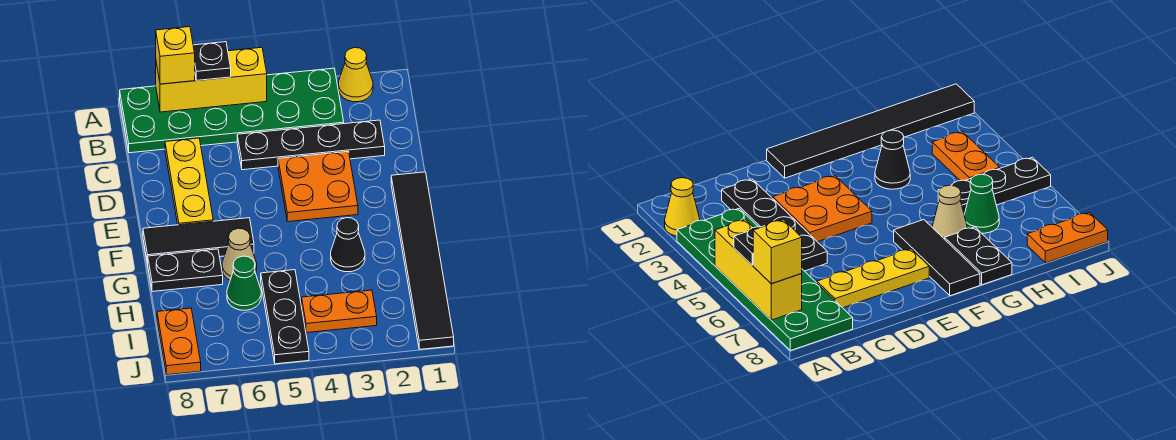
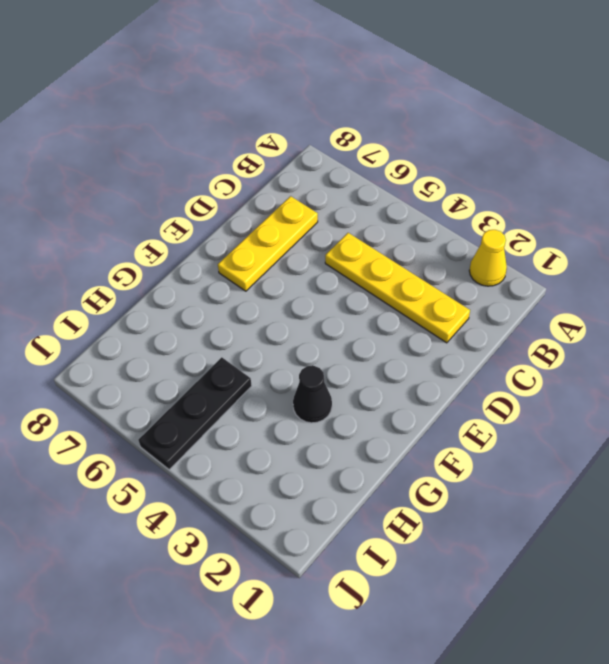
yellow 1x4 plate [325,233,470,343] -> black 1x4 plate [237,120,385,170]
none -> green 2x6 plate [120,68,344,153]
none -> orange 2x2 plate [278,152,358,222]
none -> black 1x6 tile [391,172,454,349]

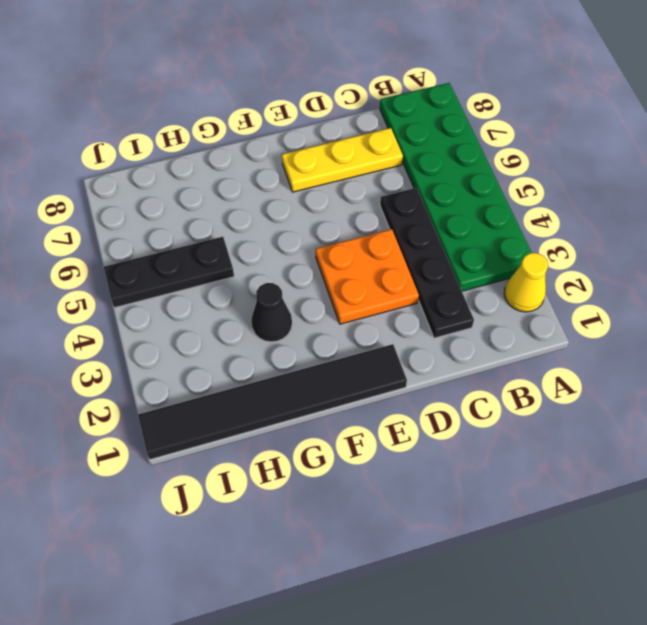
none -> black 1x3 tile [143,218,254,263]
none -> tan 1x1 cone [222,228,257,280]
none -> black 1x2 plate [148,249,223,292]

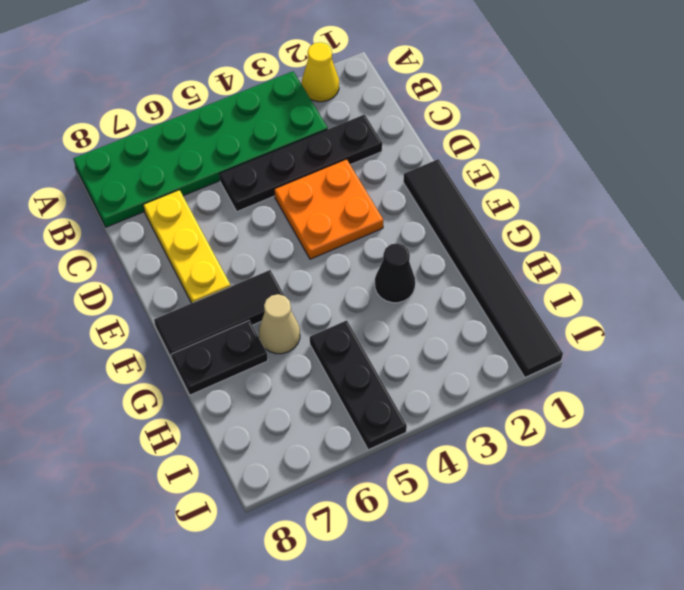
none -> green 1x1 cone [227,256,261,310]
none -> orange 1x2 plate [302,290,377,333]
none -> orange 1x2 plate [157,308,201,375]

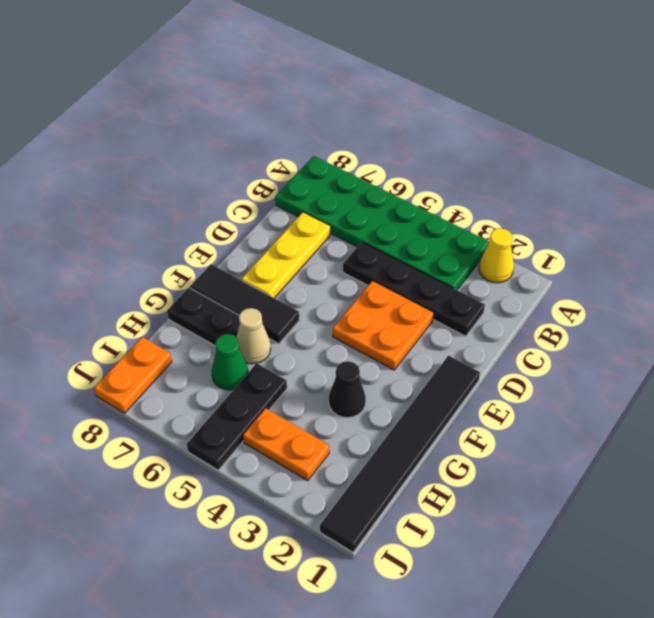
none -> yellow 1x3 brick [156,47,267,112]
none -> black 1x1 plate [193,42,231,80]
none -> yellow 1x1 brick [156,27,195,84]

